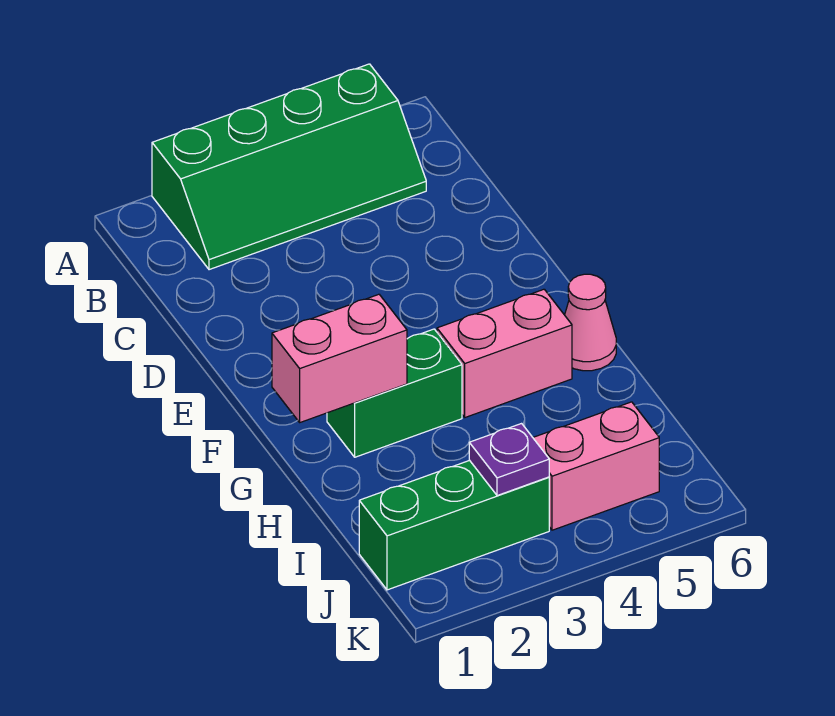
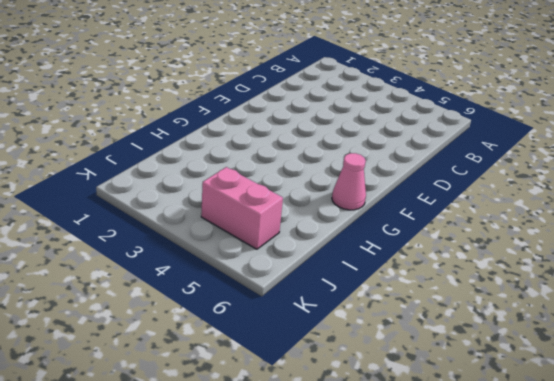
none -> green 2x4 slope [152,64,426,270]
none -> green 1x2 brick [327,329,462,457]

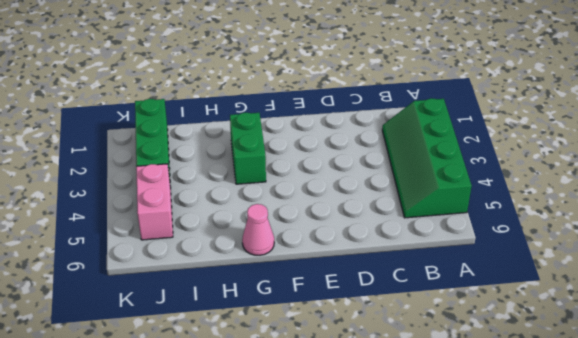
none -> pink 1x2 brick [437,289,572,417]
none -> pink 1x2 brick [272,294,407,422]

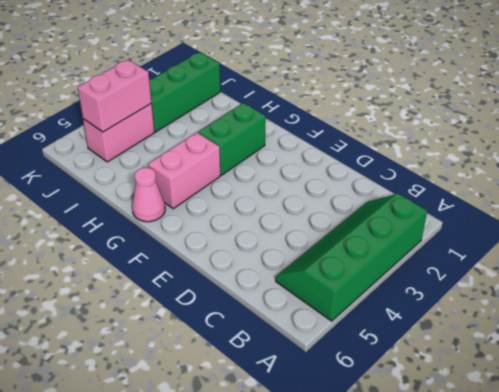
pink 1x2 brick [78,60,151,132] -> pink 1x2 brick moved to [272,294,407,422]
none -> purple 1x1 plate [469,424,549,496]

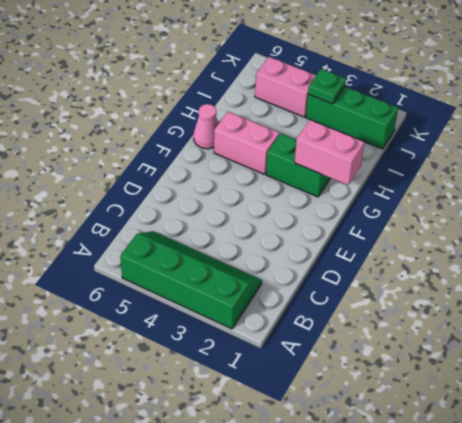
green 1x1 plate [308,69,346,104] -> purple 1x1 plate [469,424,549,496]

